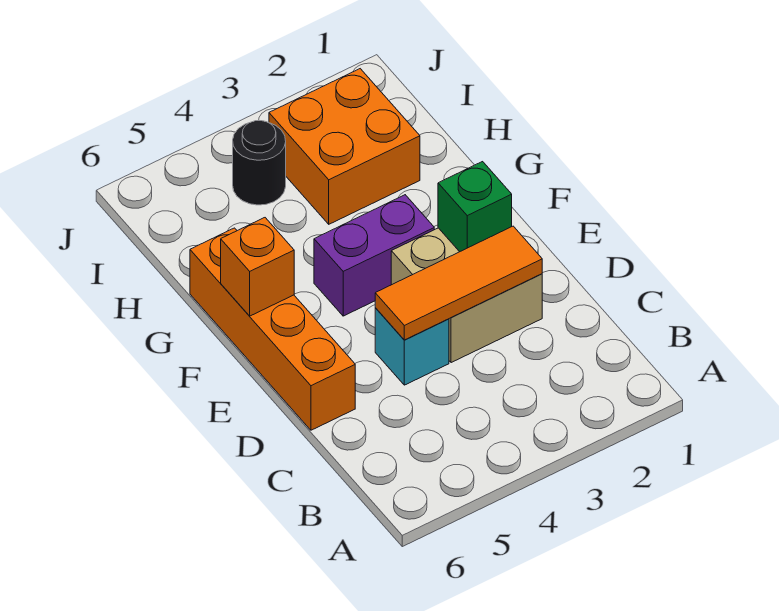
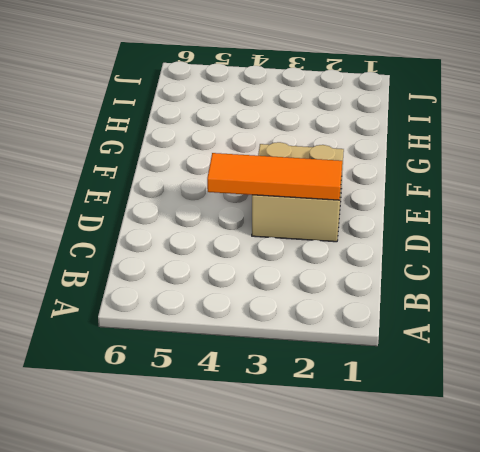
none -> cyan 1x1 brick [375,308,449,385]
none -> orange 1x4 brick [190,228,355,430]

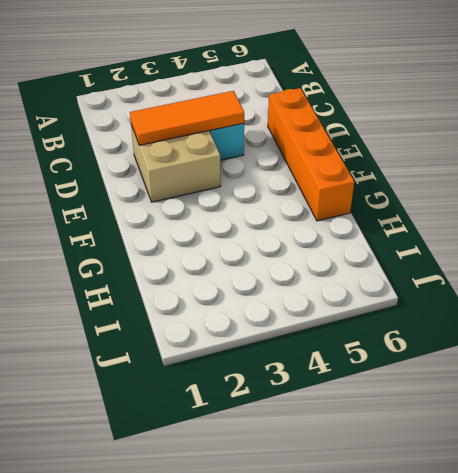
none -> purple 1x2 brick [314,195,434,316]
none -> orange 2x2 brick [269,69,420,224]

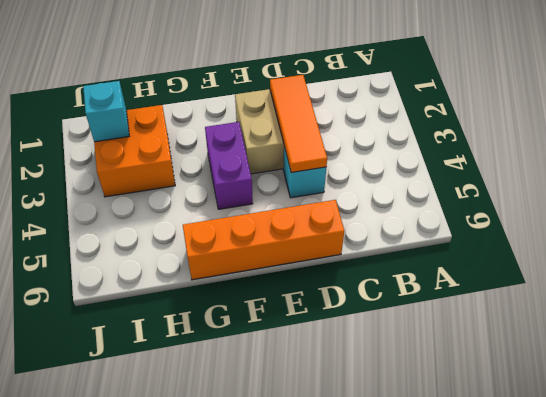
cyan 1x1 brick [83,81,129,142] -> none
none -> black 1x1 round brick [233,121,286,205]
none -> green 1x1 brick [438,162,512,252]

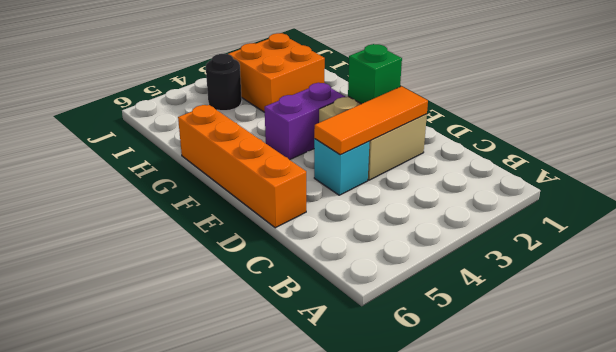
none -> orange 1x1 brick [221,218,294,316]

